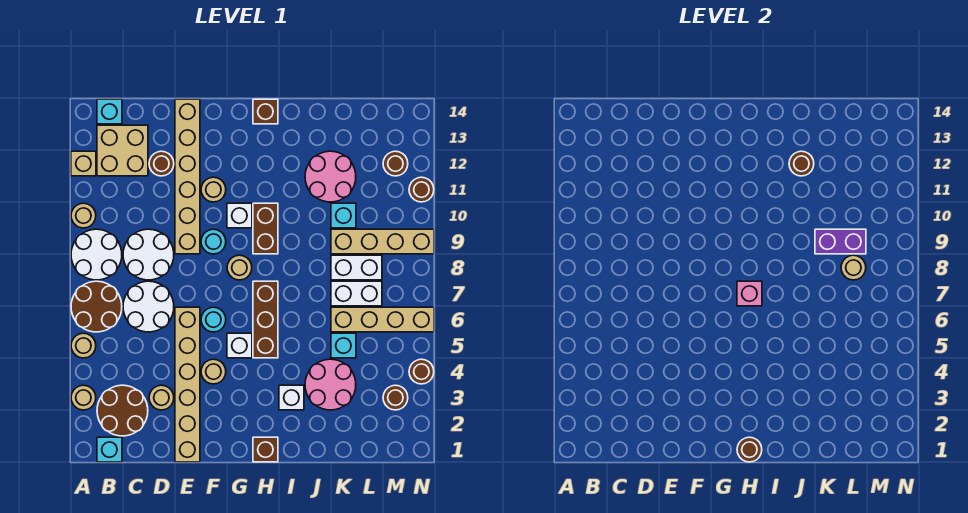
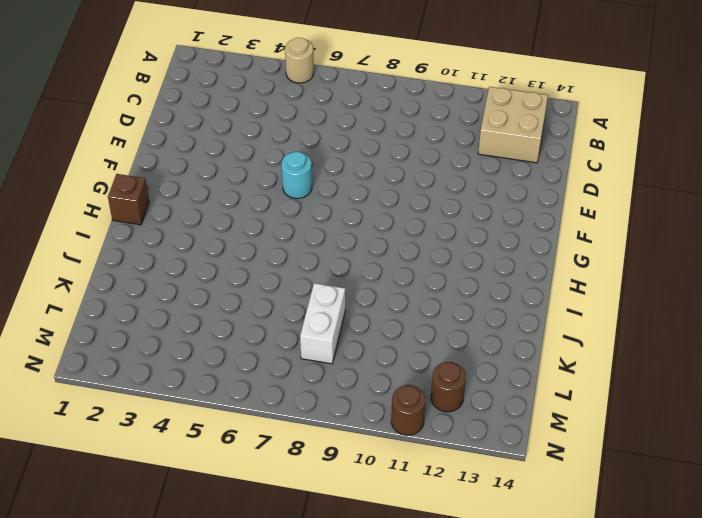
none -> tan 1x1 round brick [71,385,96,410]
none -> brown 2x2 round brick [71,281,122,332]
none -> white 2x2 round brick [71,229,122,280]
none -> tan 1x1 round brick [71,203,96,228]

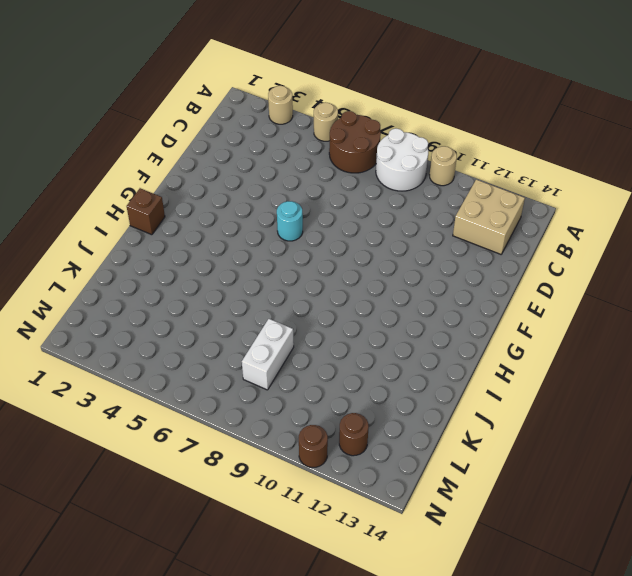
none -> tan 1x1 brick [71,151,96,176]
none -> cyan 1x1 brick [97,437,122,462]
none -> brown 2x2 round brick [97,385,148,436]
none -> cyan 1x1 brick [97,99,122,124]

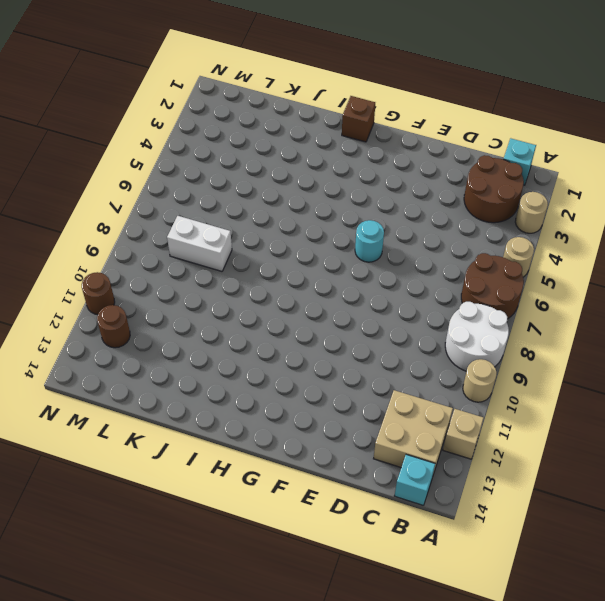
none -> white 2x2 round brick [123,281,174,332]
none -> white 2x2 round brick [123,229,174,280]
none -> tan 1x1 round brick [149,385,174,410]
none -> brown 1x1 round brick [149,151,174,176]

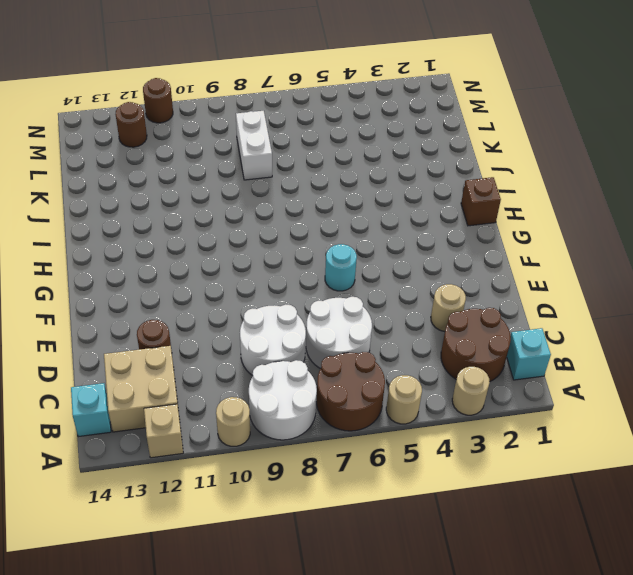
none -> tan 1x6 brick [175,307,200,462]
none -> tan 1x6 brick [175,99,200,254]
none -> tan 1x1 round brick [201,359,226,384]
none -> cyan 1x1 round brick [201,229,226,254]

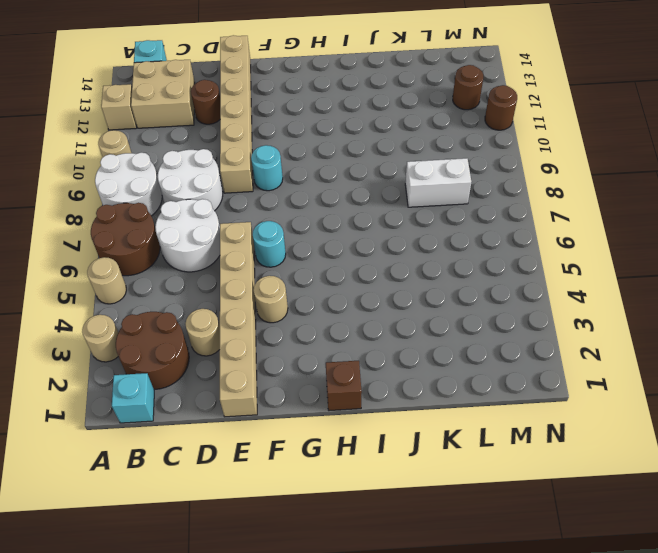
none -> tan 1x1 round brick [201,177,226,202]
none -> white 1x1 brick [227,333,252,358]
none -> tan 1x1 round brick [227,255,252,280]
none -> white 1x1 brick [227,203,252,228]

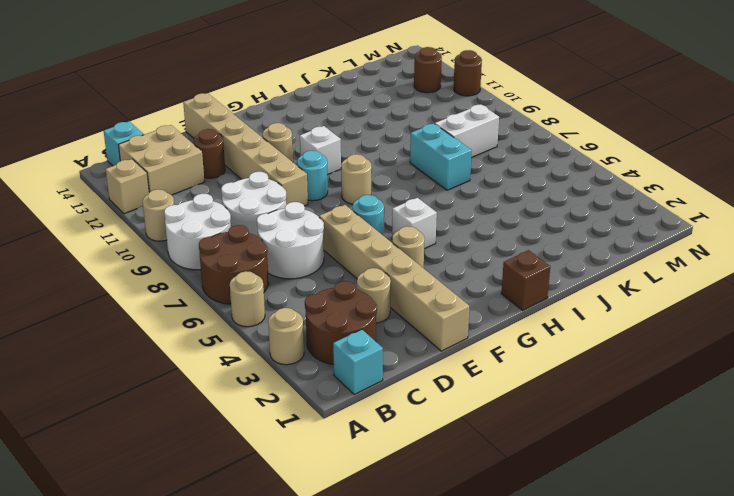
cyan 1x2 brick [410,123,472,190] -> none
none -> brown 1x3 brick [253,281,278,358]
none -> brown 1x2 brick [253,203,278,254]
none -> brown 1x1 brick [253,99,278,124]
none -> white 1x1 brick [279,385,304,410]

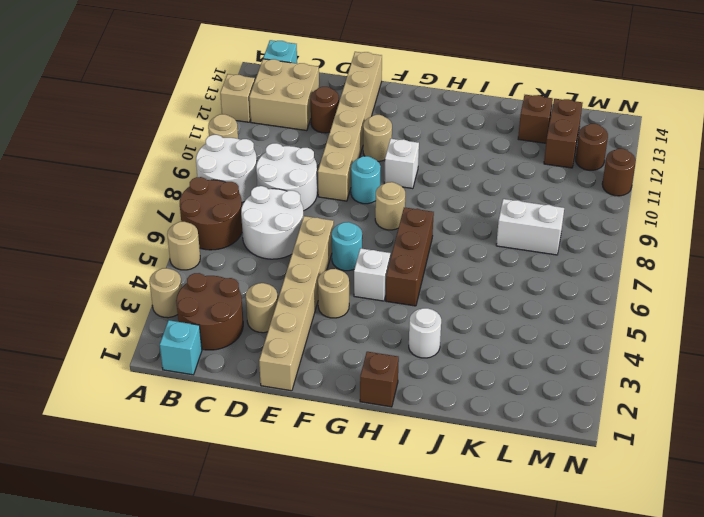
white 1x1 round brick [409,308,441,358] -> white 1x1 brick [279,385,304,410]
brown 1x1 brick [518,95,553,143] -> brown 1x1 brick moved to [253,99,278,124]
brown 1x2 brick [544,99,582,168] -> brown 1x2 brick moved to [253,203,278,254]
none -> pink 2x2 round brick [305,359,356,410]
none -> pink 2x2 round brick [305,151,356,202]
none -> cyan 1x1 brick [331,333,356,358]
none -> tan 1x4 brick [331,307,434,332]

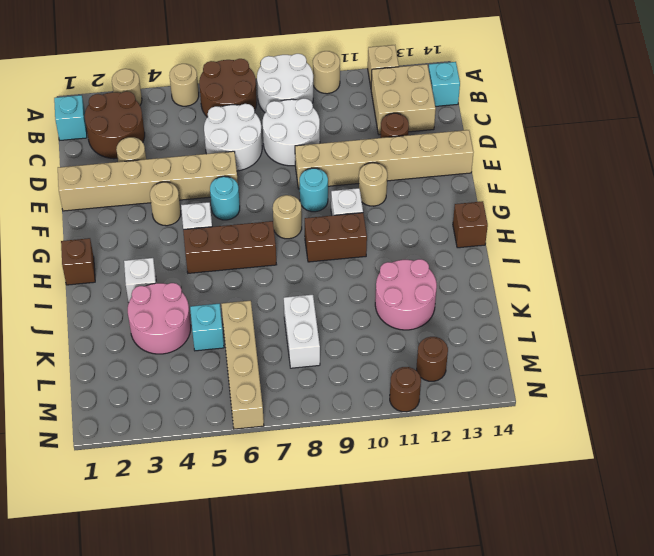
none -> white 1x2 brick [331,281,382,306]
none -> tan 1x4 brick [331,229,434,254]
none -> cyan 1x1 brick [331,203,356,228]
none -> brown 1x1 round brick [383,385,408,410]

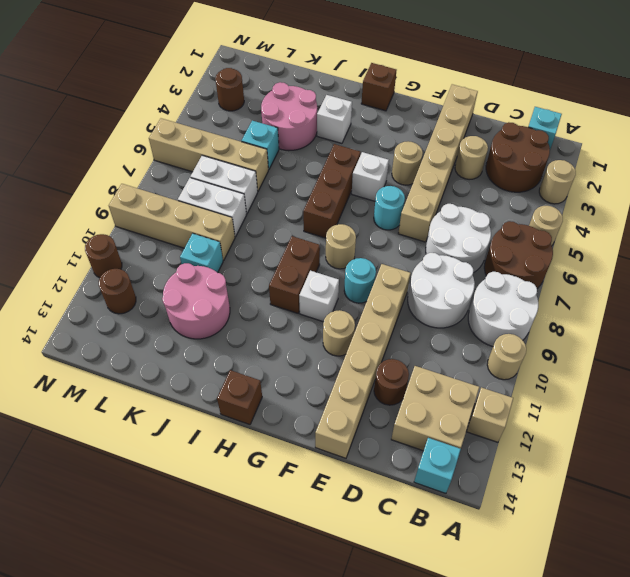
none -> brown 1x1 round brick [409,359,434,384]
none -> brown 1x1 round brick [737,437,762,462]
none -> pink 1x1 brick [737,281,762,306]
none -> brown 1x1 round brick [789,151,814,176]

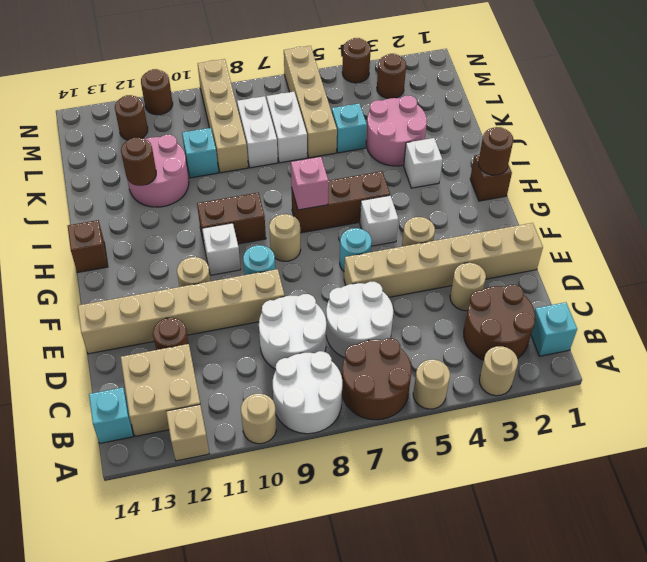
none -> purple 1x2 brick [815,229,866,254]
none -> tan 1x1 round brick [841,255,866,280]

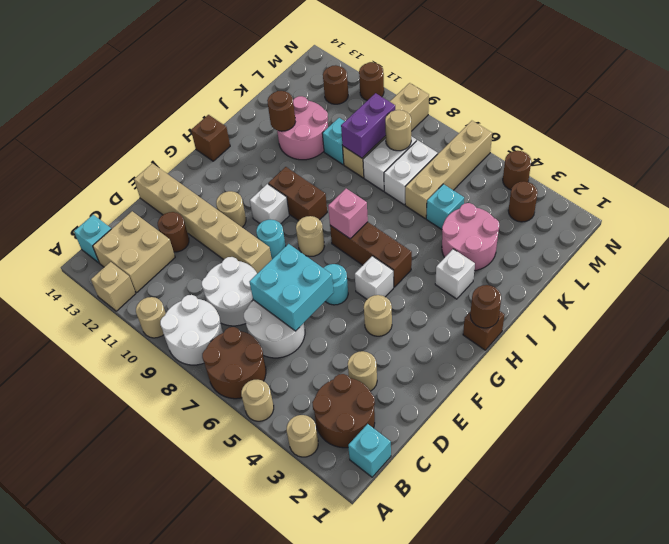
cyan 2x2 brick [250,244,334,331] -> none
none -> tan 1x6 brick [175,307,200,462]

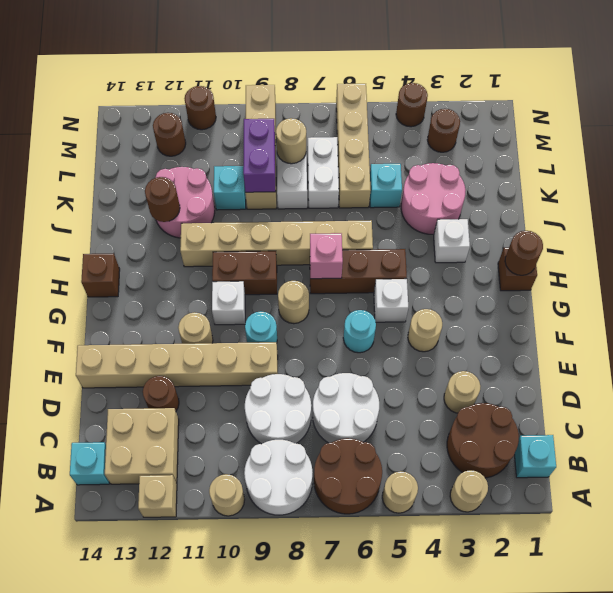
tan 1x6 brick [180,220,373,267] -> tan 1x6 brick moved to [175,307,200,462]

